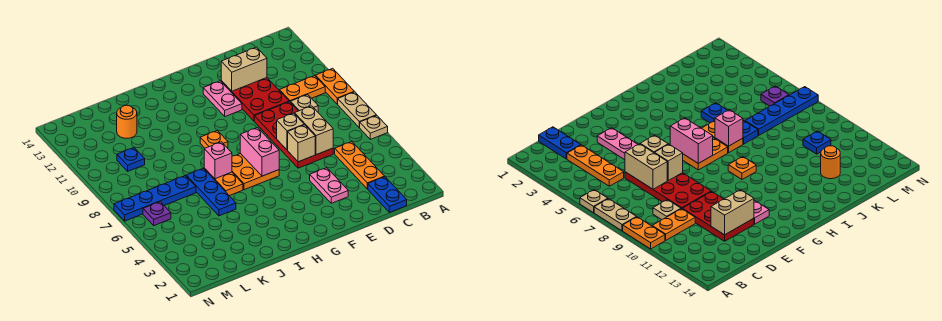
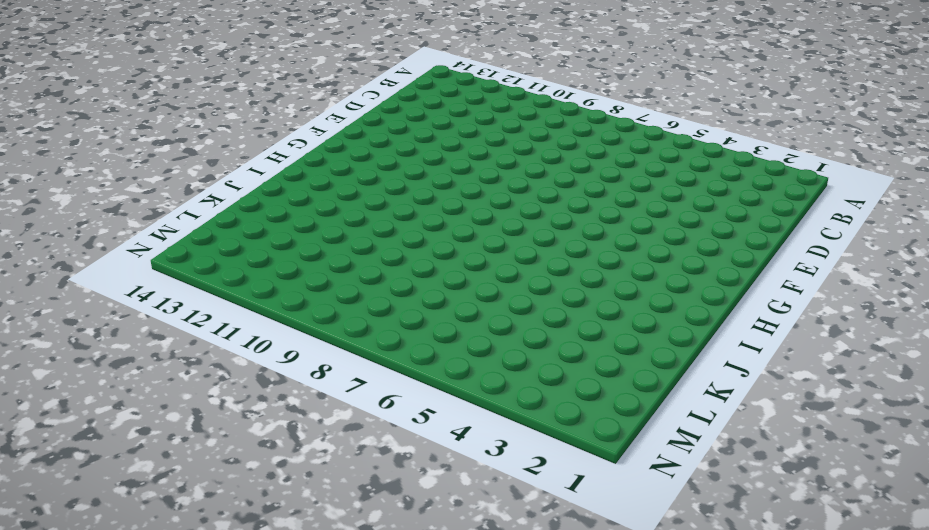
none -> tan 1x1 plate [359,115,388,139]
none -> tan 1x2 plate [338,92,376,127]
none -> orange 1x2 plate [316,68,354,104]

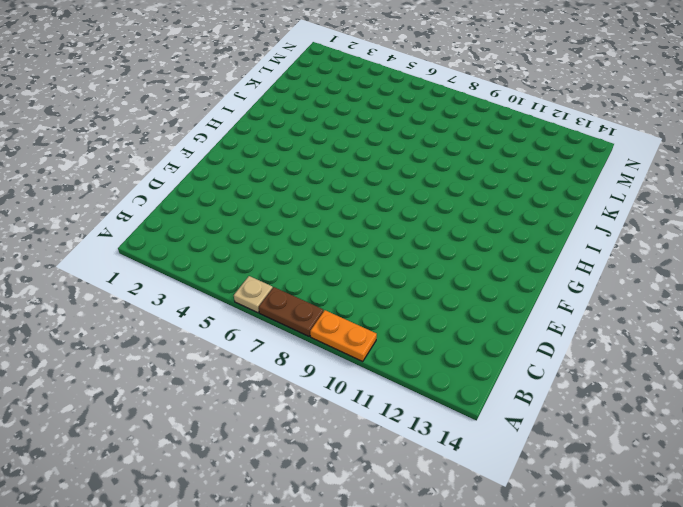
brown 1x2 plate [259,287,323,336] -> tan 1x2 plate [338,92,376,127]
none -> orange 1x2 plate [279,76,325,102]
none -> blue 1x2 plate [368,177,407,213]
none -> orange 1x3 plate [335,142,385,189]

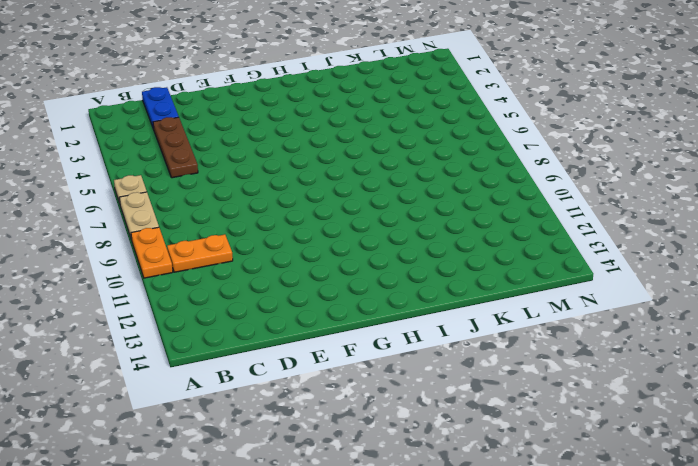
brown 1x3 plate [153,117,198,178] -> orange 1x3 plate [335,142,385,189]
none -> tan 1x1 plate [291,95,318,112]
none -> red 2x4 plate [254,102,333,168]
none -> red 2x3 plate [221,78,289,121]

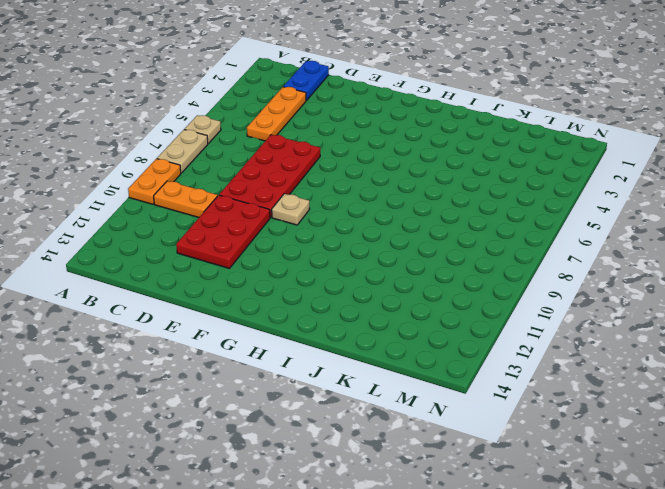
tan 1x1 plate [272,194,310,225] -> tan 1x1 plate moved to [291,95,318,112]
none -> pink 1x2 plate [310,168,348,203]
none -> pink 1x2 plate [203,81,242,117]
none -> orange 2x2 plate [232,154,279,190]

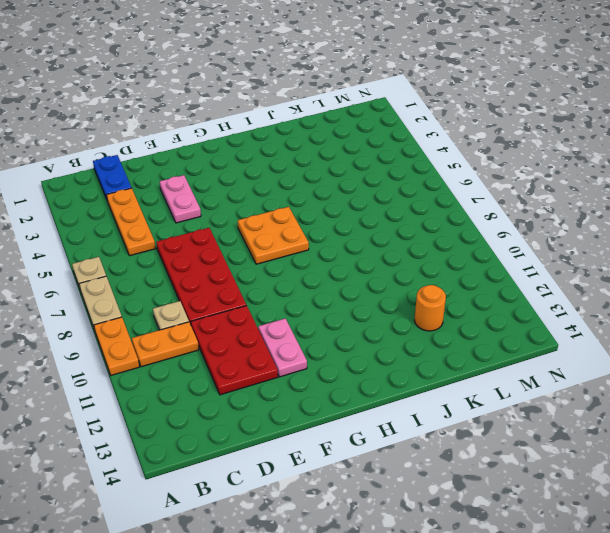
none -> orange 1x1 plate [200,130,228,148]
none -> orange 1x2 plate [204,168,243,196]
none -> blue 1x3 plate [186,168,236,216]

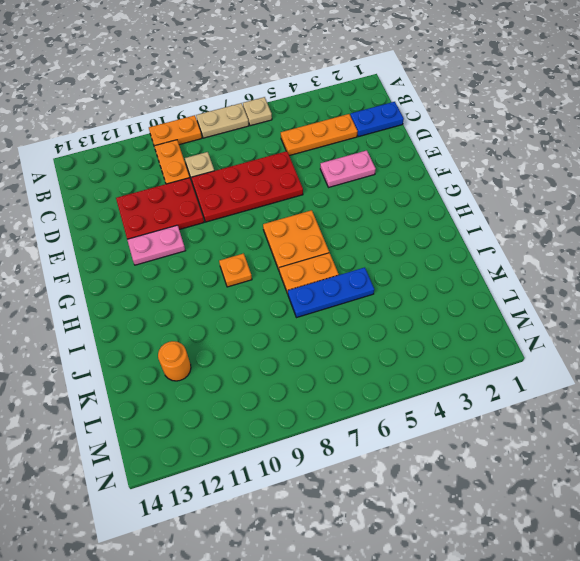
none -> blue 1x4 plate [114,176,196,221]
none -> blue 1x1 plate [117,148,145,171]
none -> purple 1x1 plate [143,202,171,226]

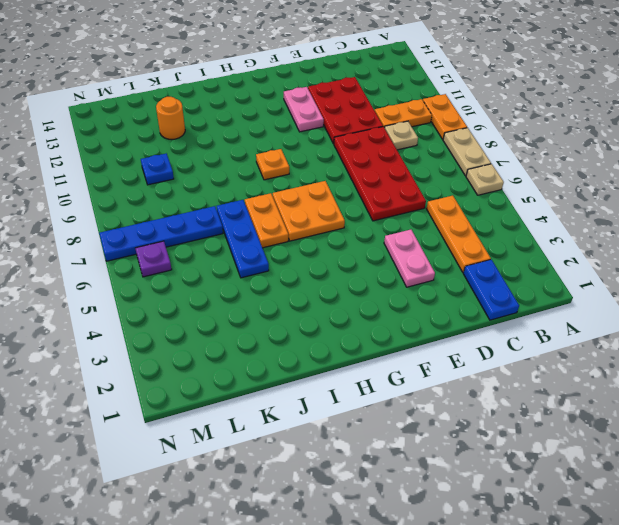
none -> tan 1x2 brick [295,106,333,155]
none -> tan 1x2 brick [221,47,267,91]
none -> tan 1x1 brick [288,125,315,162]

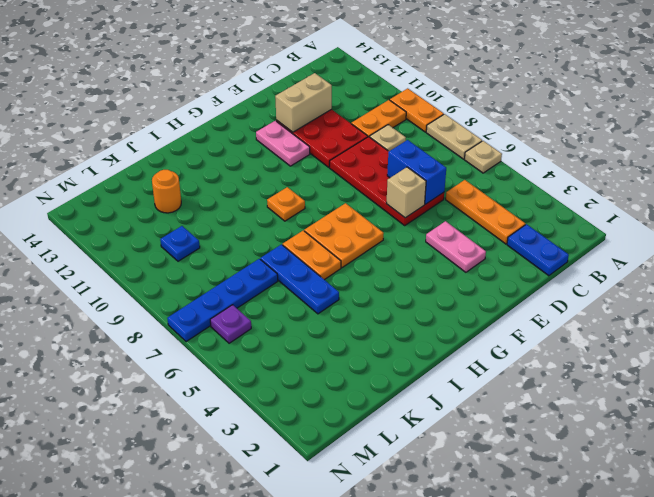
blue 1x2 brick [387,140,446,204] -> tan 1x2 brick [295,106,333,155]
none -> tan 1x1 brick [277,113,304,150]
none -> pink 1x2 brick [240,128,279,176]
none -> pink 1x1 brick [204,142,232,179]

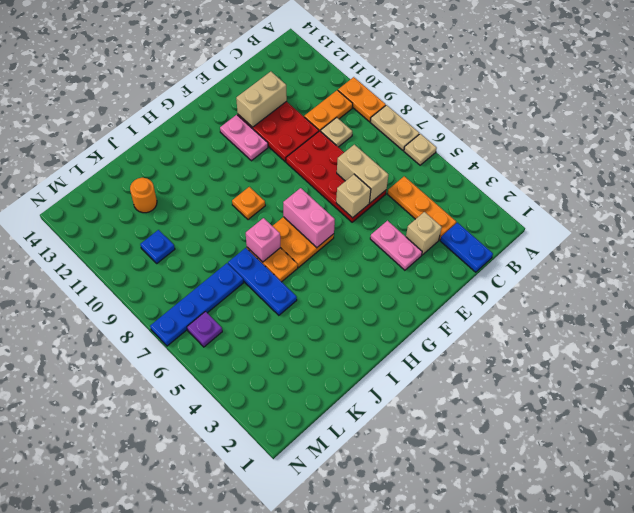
tan 1x1 brick [406,212,442,255] -> tan 1x1 brick moved to [277,113,304,150]

